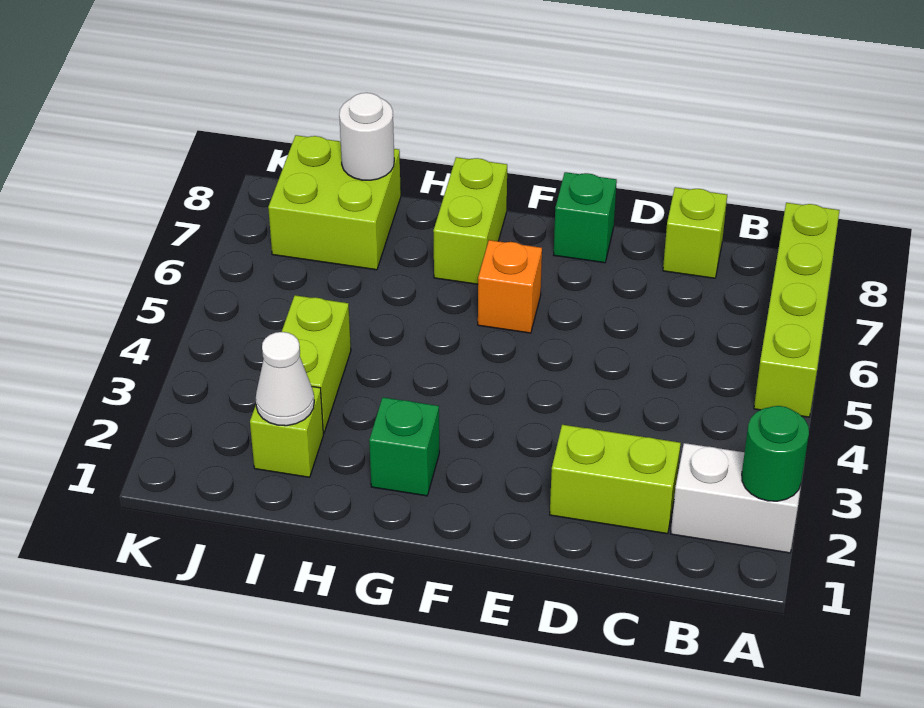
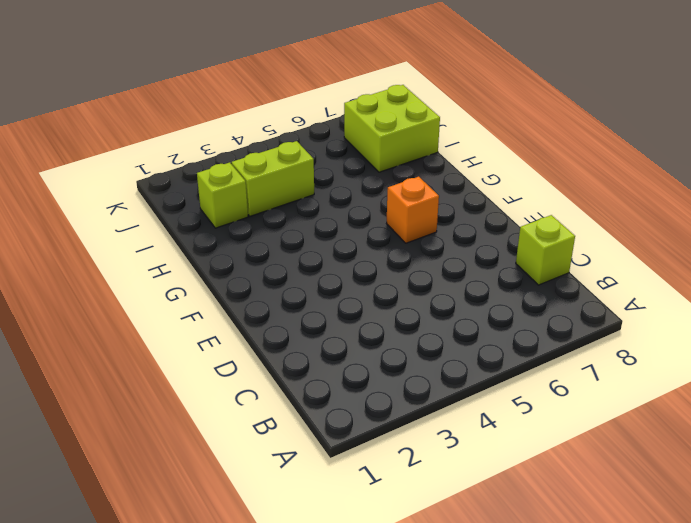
none -> white 1x2 brick [671,443,801,553]
none -> lime 1x4 brick [754,203,840,417]
none -> lime 1x2 brick [550,425,681,534]

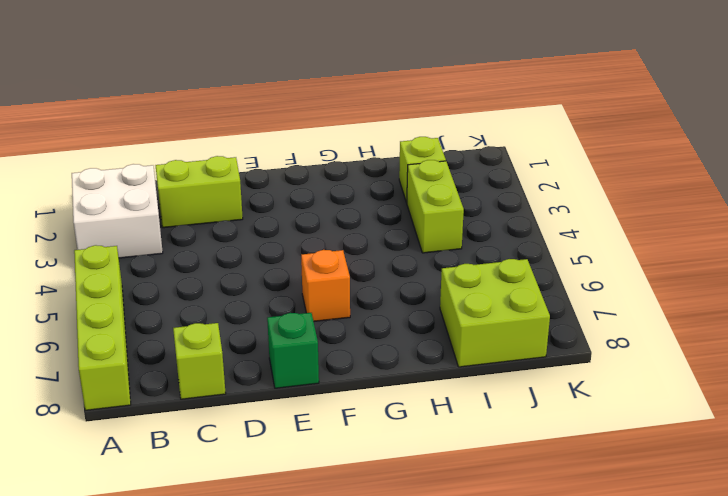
white 2x2 brick [72,164,163,258] -> white 1x2 brick [671,443,801,553]
none -> green 1x1 brick [369,397,439,496]
none -> lime 1x2 brick [433,157,507,284]
none -> green 1x1 round brick [742,406,809,501]

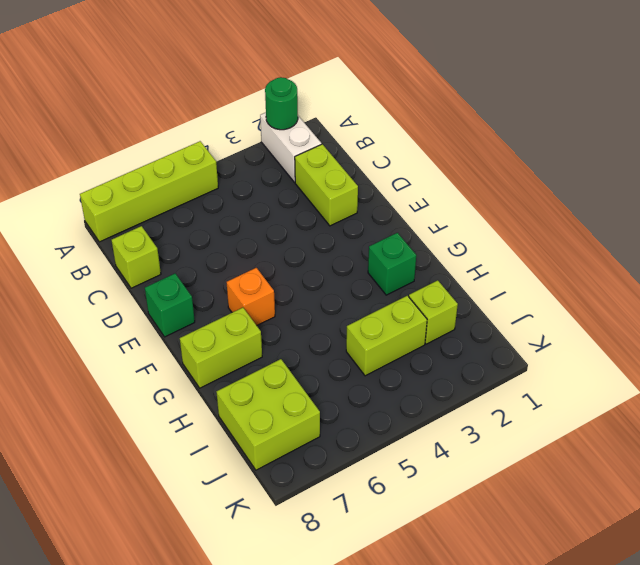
none -> white 1x1 cone [256,332,314,426]
none -> white 1x1 round brick [339,93,394,180]

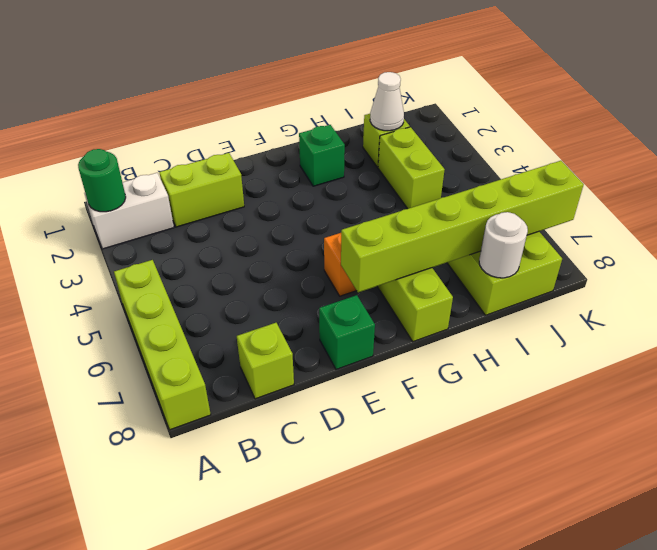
lime 1x6 brick [341,161,584,292] -> none

